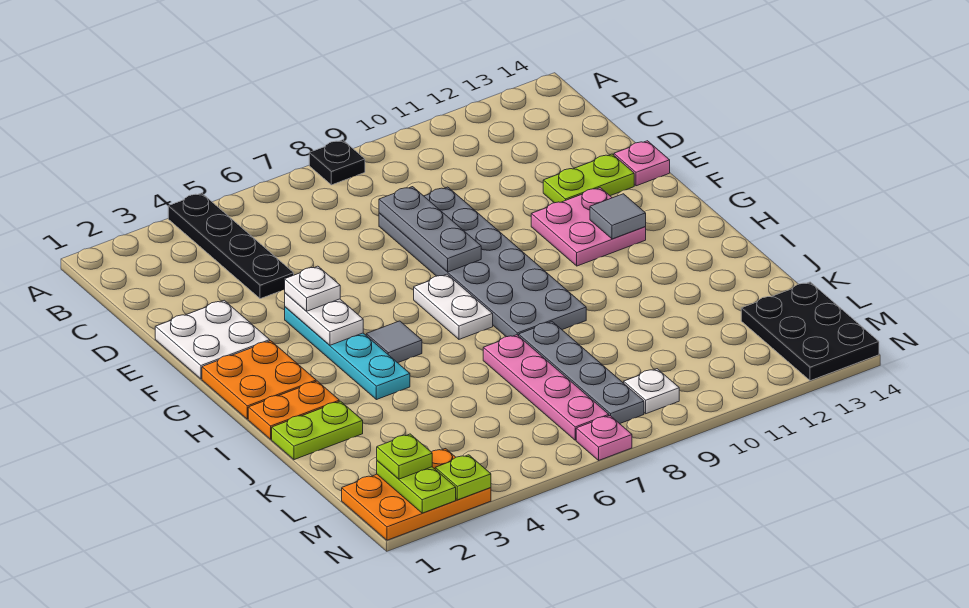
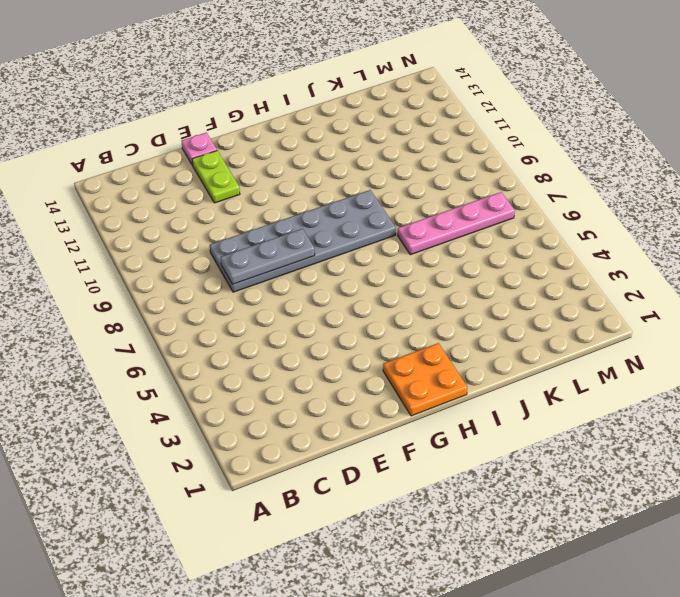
none -> black 1x4 plate [168,193,294,299]
none -> black 1x1 plate [309,140,365,185]
none -> white 2x2 plate [155,300,270,379]

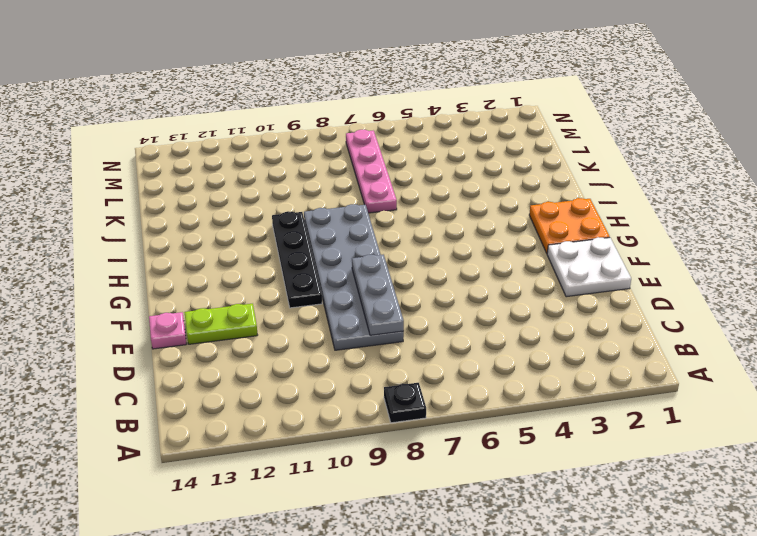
black 1x4 plate [272,211,322,308] -> black 1x4 plate moved to [168,193,294,299]
none -> cyan 1x4 plate [285,307,410,400]
none -> pink 2x2 plate [531,188,646,266]
none -> white 1x2 plate [414,274,493,339]

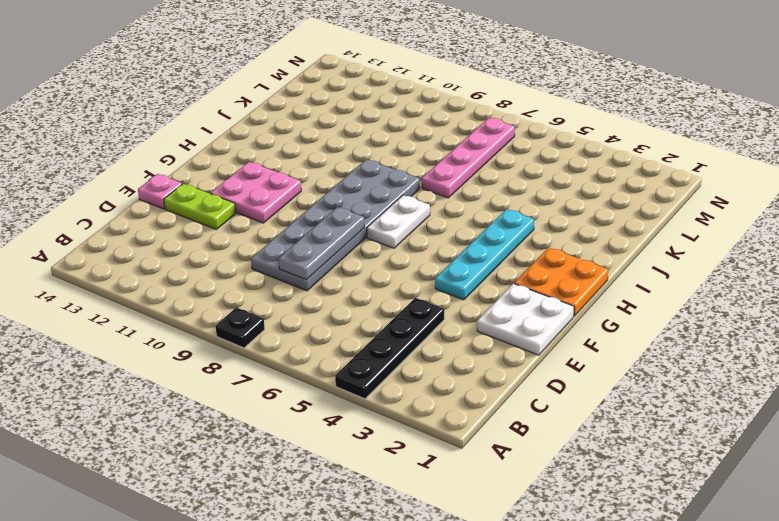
none -> grey 1x1 tile [366,321,422,363]
none -> orange 1x2 plate [248,381,339,439]
none -> lime 1x2 plate [272,401,363,460]

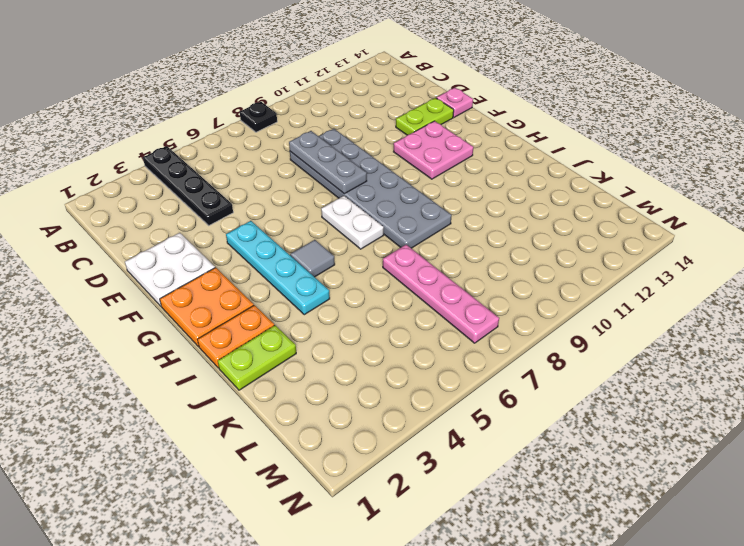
none -> grey 1x4 plate [519,322,644,424]
none -> black 2x3 plate [741,282,879,381]
none -> orange 2x3 plate [342,449,491,540]

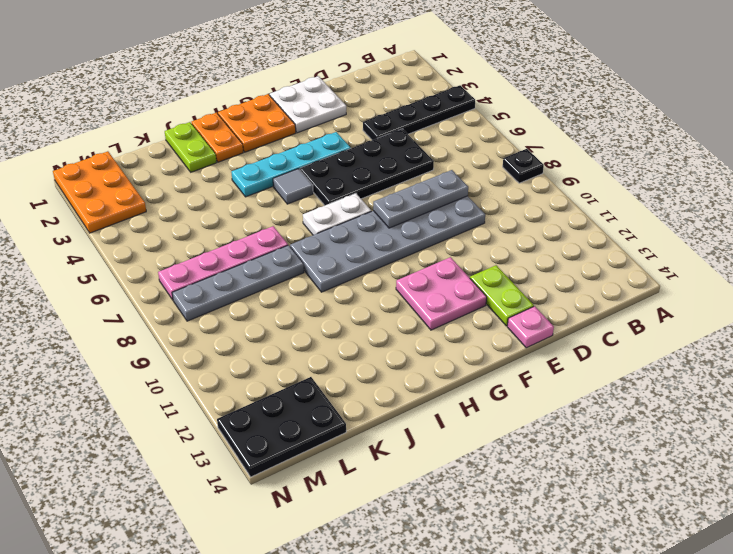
black 2x4 plate [300,129,434,205] -> none
none -> white 1x1 plate [624,369,679,414]
none -> pink 1x1 plate [576,416,632,460]
none -> white 1x2 plate [285,293,363,345]

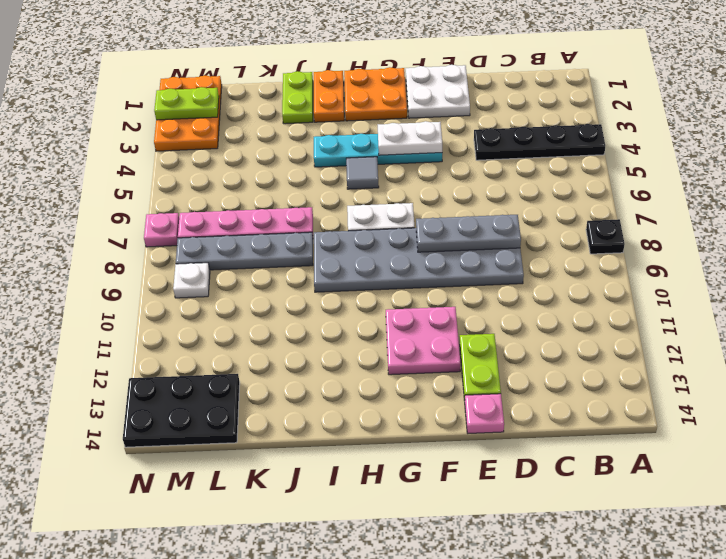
none -> grey 1x1 tile [590,194,646,239]
none -> lime 1x1 plate [435,455,491,500]
none -> white 1x1 plate [285,266,340,311]

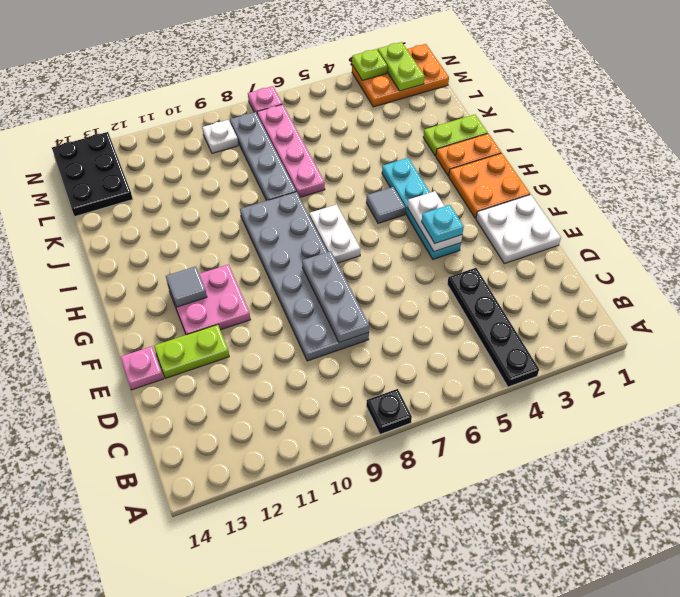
cyan 1x1 plate [422,205,464,243] -> white 1x1 plate [285,266,340,311]
none -> lime 1x1 plate [377,434,432,479]

